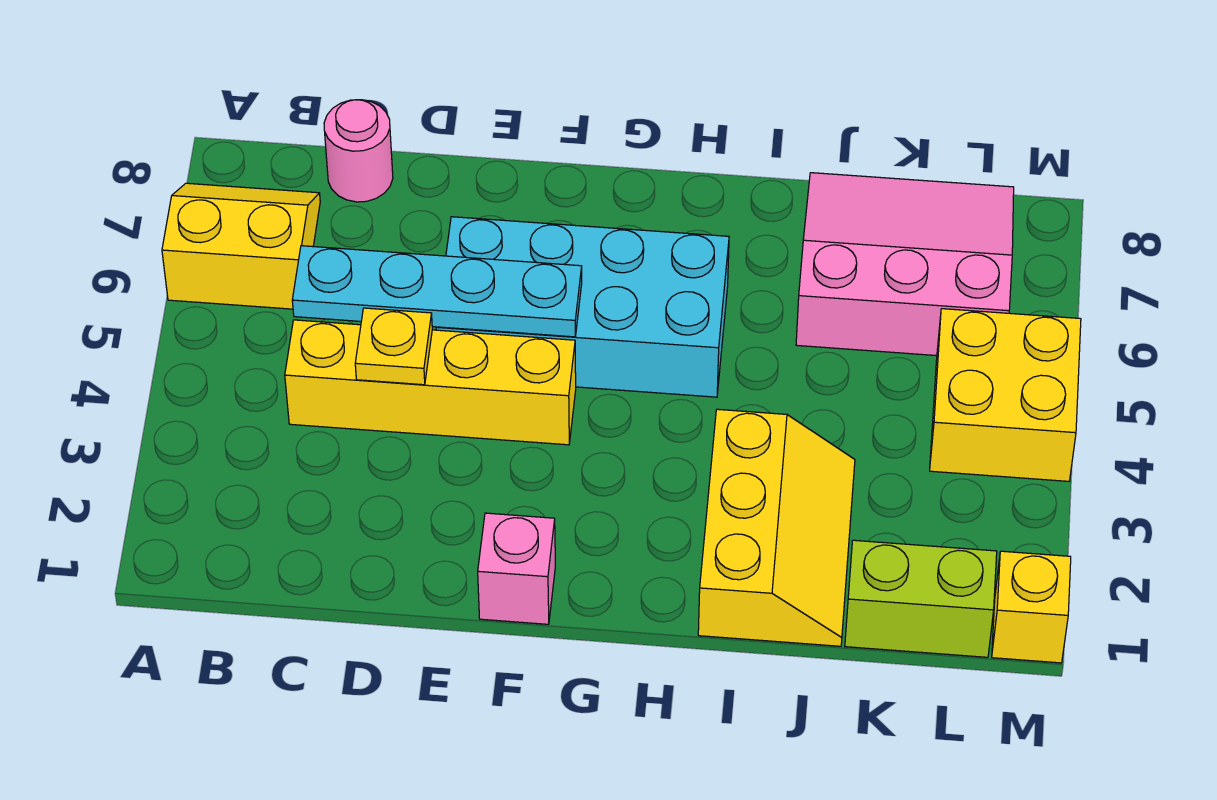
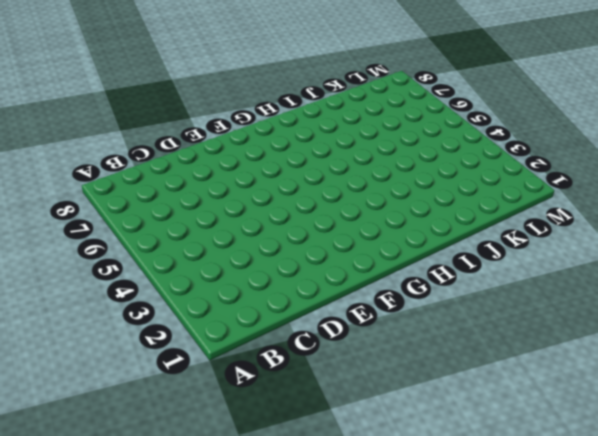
none -> yellow 2x2 slope [162,183,320,309]
none -> yellow 1x4 brick [285,320,576,445]
none -> pink 1x1 round brick [324,100,393,202]

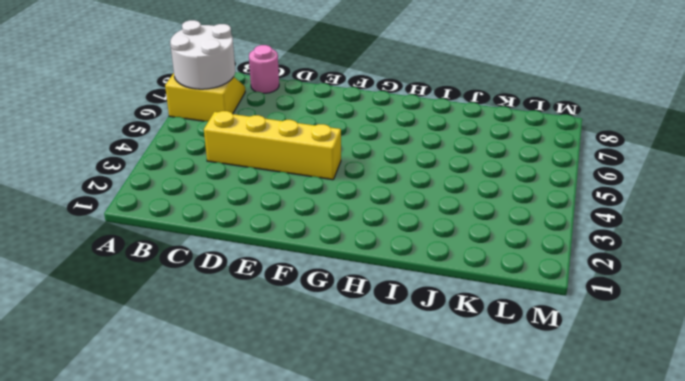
white 2x2 round brick [170,20,235,89] -> none
none -> cyan 2x4 brick [436,217,729,397]
none -> pink 1x1 brick [478,513,555,624]
none -> yellow 2x3 slope [698,409,855,646]

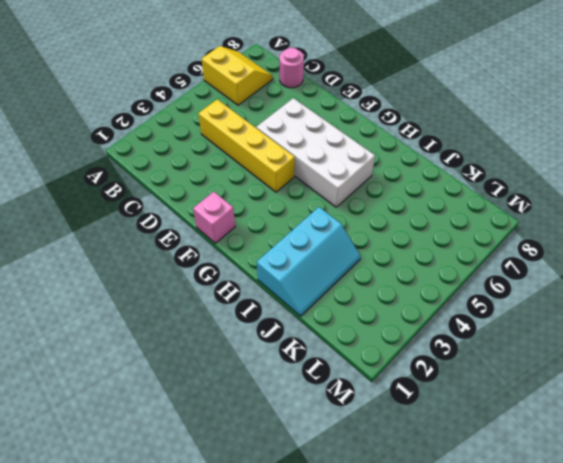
white 2x4 brick [256,98,375,207] -> cyan 2x4 brick [436,217,729,397]
cyan 2x3 slope [257,207,361,316] -> yellow 2x3 slope [698,409,855,646]
none -> pink 3x3 slope [796,173,1014,356]
none -> lime 1x2 brick [845,540,997,657]
none -> yellow 2x2 brick [930,309,1081,481]

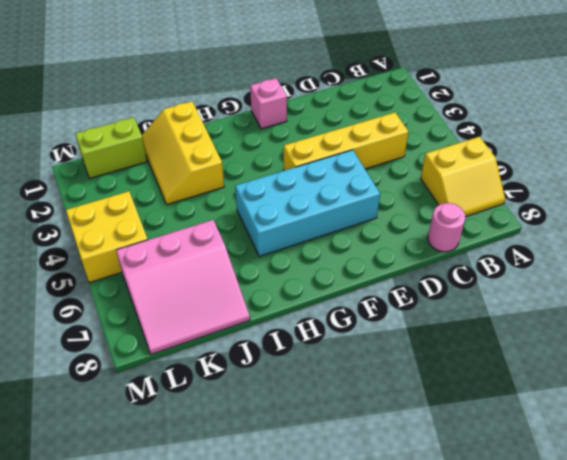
none -> yellow 1x1 brick [992,551,1071,663]
none -> cyan 1x4 plate [292,246,582,337]
none -> yellow 1x1 plate [355,308,432,385]

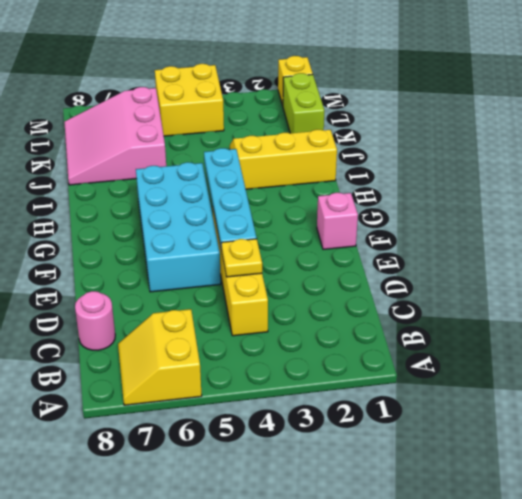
cyan 1x4 plate [204,148,257,251] -> cyan 1x4 plate moved to [292,246,582,337]

